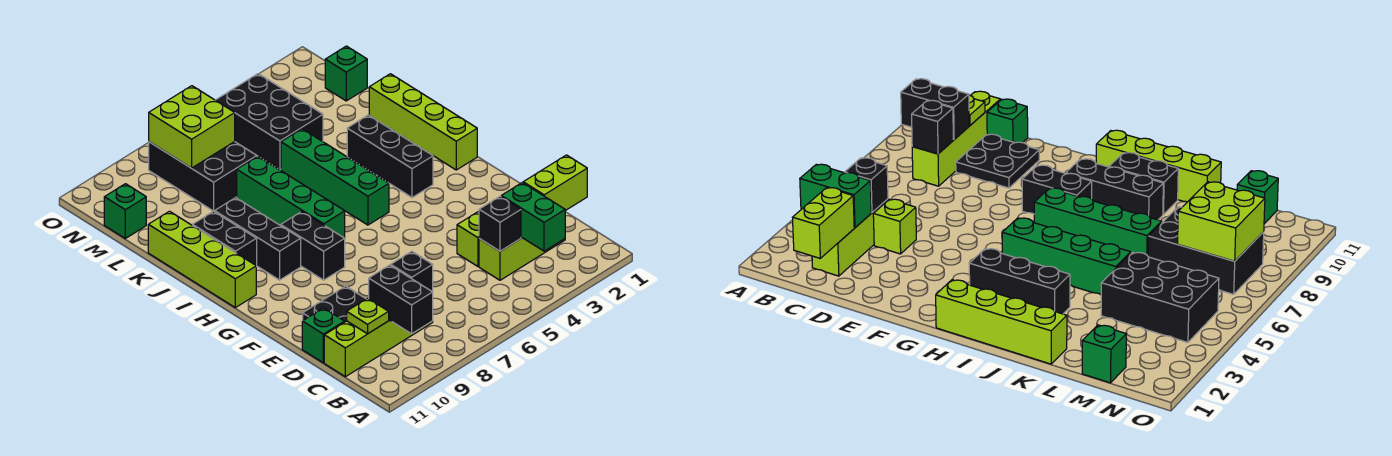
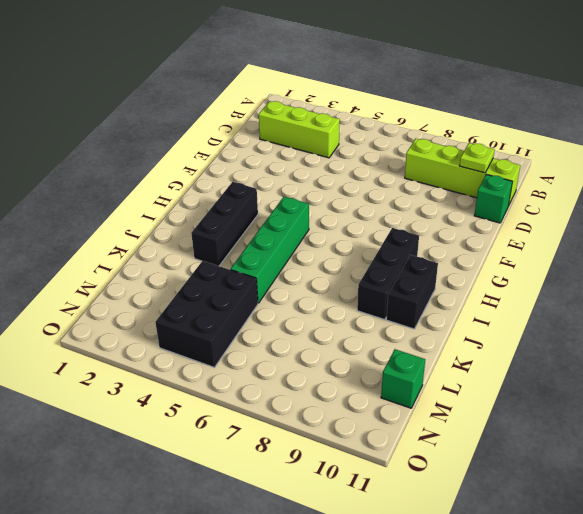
none -> lime 1x1 brick [457,212,479,266]
none -> black 2x2 plate [303,286,366,322]
none -> black 1x2 brick [281,212,345,280]

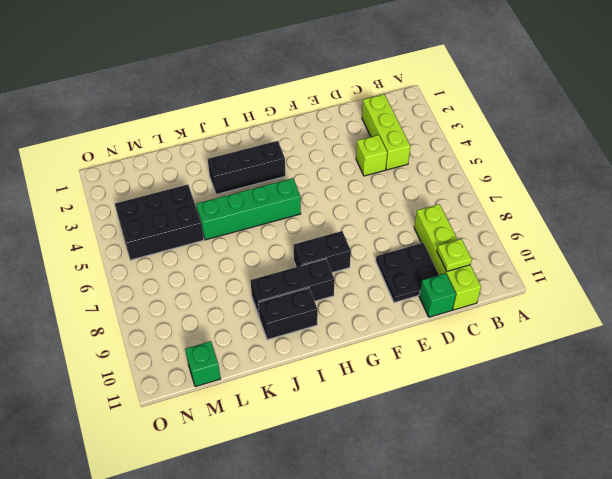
none -> lime 1x4 brick [369,74,477,170]
none -> green 1x4 brick [237,156,345,238]
none -> lime 1x4 brick [148,211,256,308]

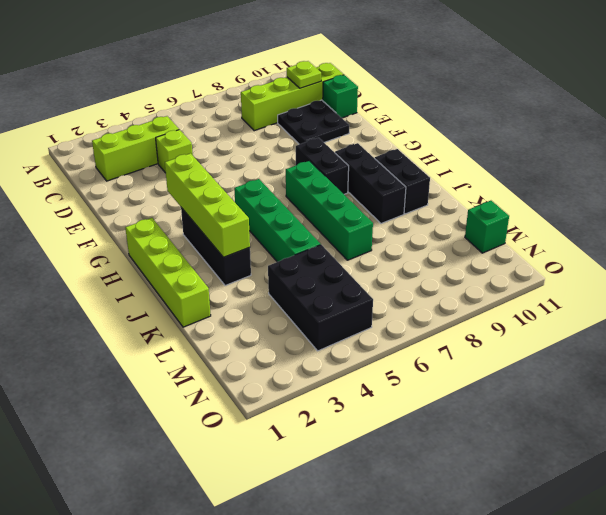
lime 1x4 brick [165,153,250,257] -> lime 1x4 brick moved to [148,211,256,308]
none -> black 2x3 brick [149,142,257,211]
none -> green 1x1 brick [325,46,367,101]
none -> green 1x2 brick [501,183,565,251]

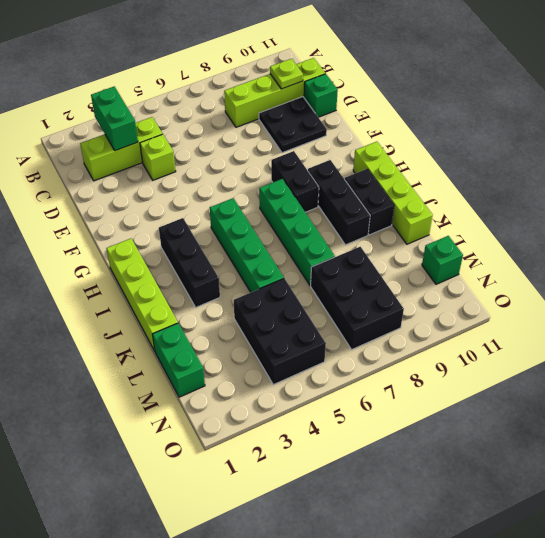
green 1x2 brick [152,323,205,397] -> green 1x1 brick [325,46,367,101]
none -> black 1x2 brick [369,265,433,334]
none -> lime 1x2 brick [523,155,587,211]
none -> black 1x1 brick [479,196,521,251]

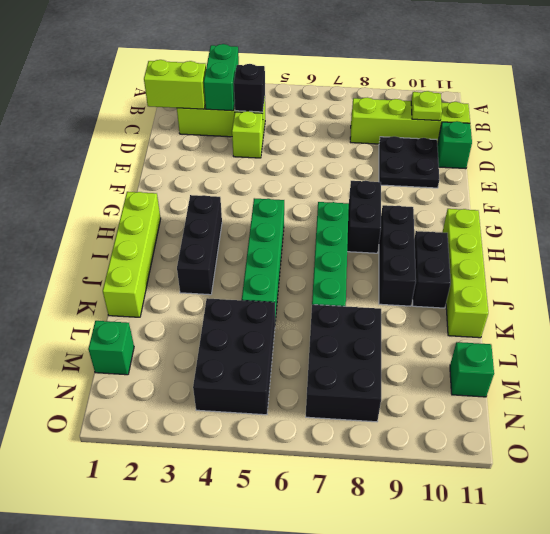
none -> black 1x2 brick [369,265,433,334]
none -> black 1x1 brick [391,251,433,292]
none -> lime 2x2 brick [149,86,235,168]

